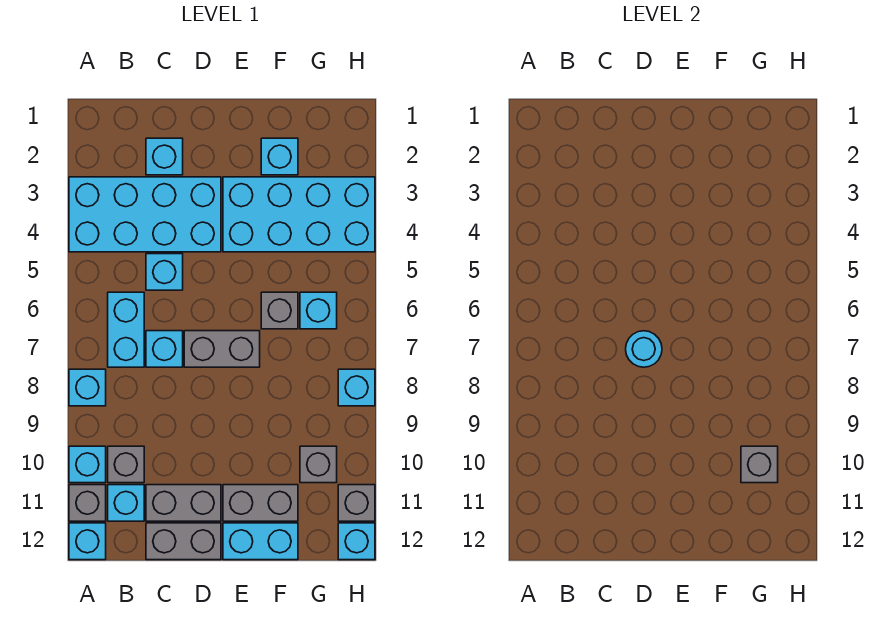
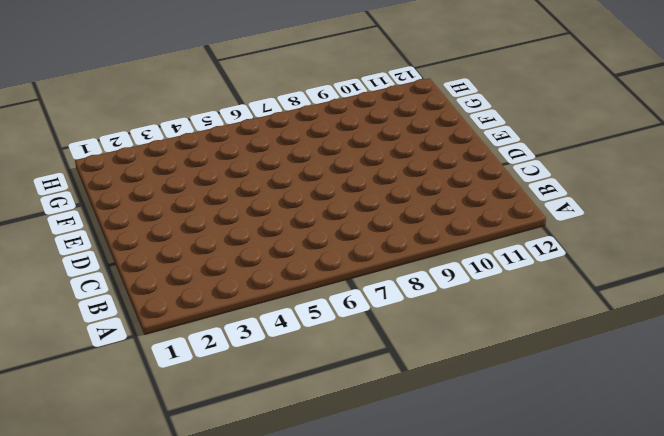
none -> cyan 2x4 brick [69,177,221,252]
none -> cyan 1x1 brick [69,369,106,406]
none -> cyan 1x1 brick [69,446,106,483]

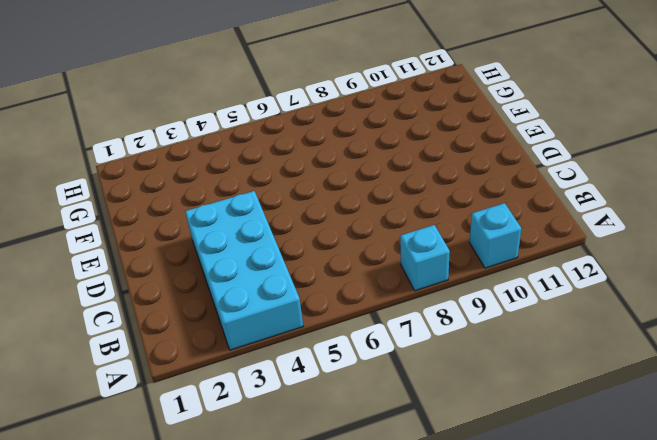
none -> grey 1x1 brick [69,485,106,521]
none -> cyan 1x1 brick [69,523,106,560]
none -> cyan 1x2 brick [108,292,144,367]

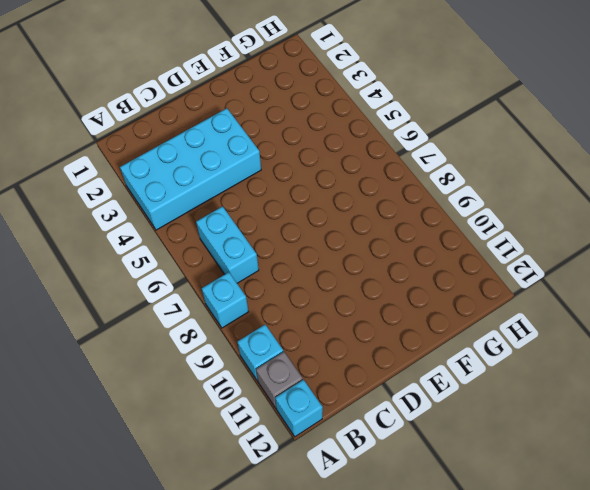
none -> grey 1x1 brick [108,446,144,483]
none -> cyan 1x1 brick [108,485,144,521]
none -> cyan 1x1 brick [146,138,183,175]

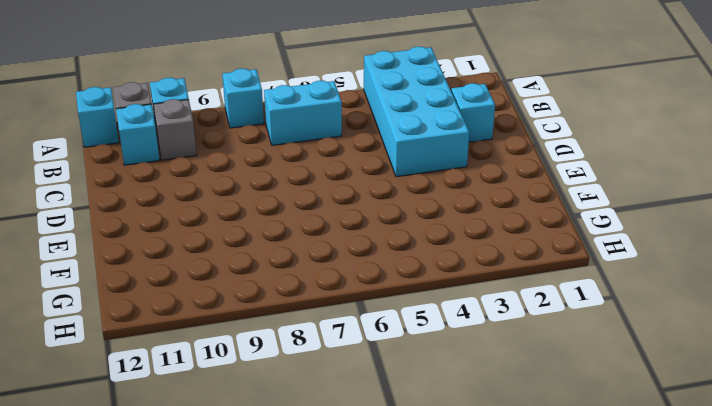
none -> cyan 1x1 brick [146,254,183,290]
none -> cyan 1x1 brick [146,331,183,367]
none -> grey 1x2 brick [146,485,221,521]

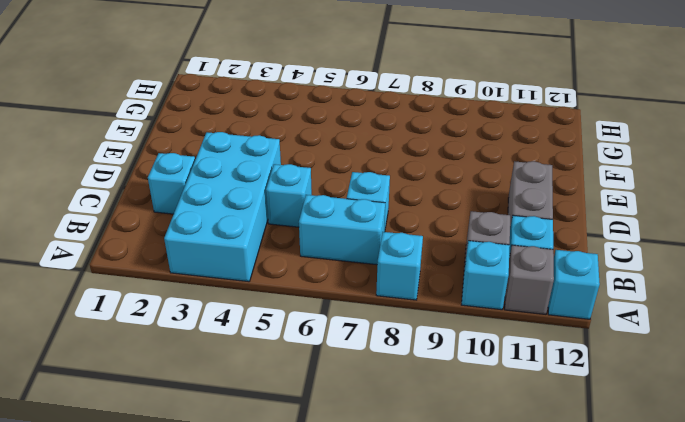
none -> grey 1x2 brick [146,523,221,560]
none -> grey 1x2 brick [184,331,260,367]
none -> cyan 2x4 brick [223,177,375,252]

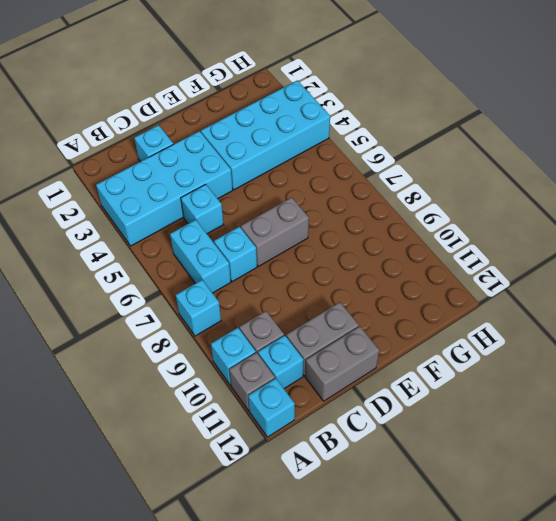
none -> grey 1x2 brick [223,485,298,521]
none -> cyan 1x2 brick [223,523,298,560]
none -> cyan 1x1 brick [261,138,298,175]

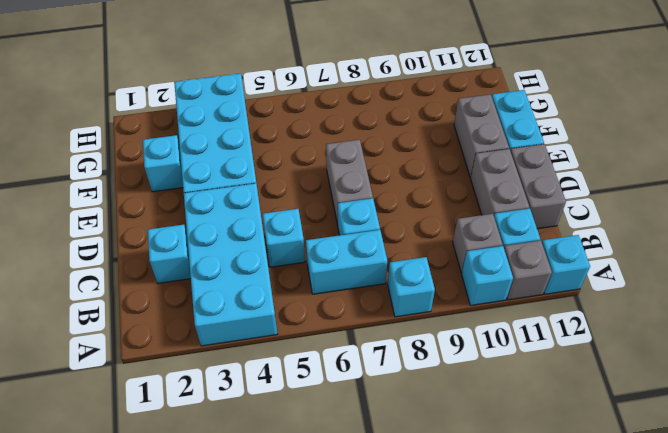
none -> grey 1x1 brick [261,292,298,329]
none -> cyan 1x1 brick [300,292,337,329]
none -> grey 1x1 brick [300,446,337,483]

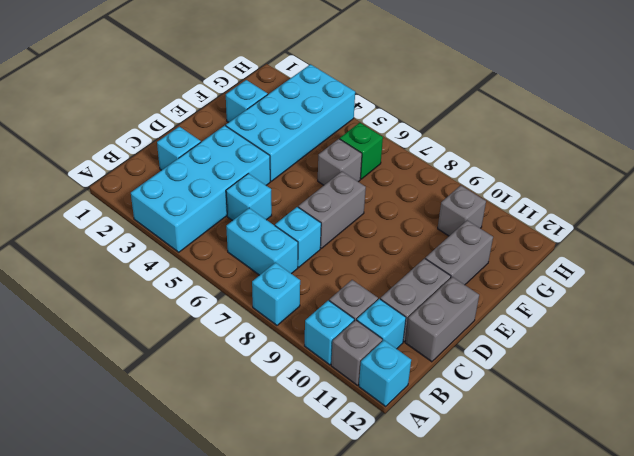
green 1x1 brick [340,123,383,179] -> cyan 1x1 brick [300,292,337,329]
none -> cyan 1x2 brick [223,523,298,560]
none -> cyan 1x1 brick [338,369,375,406]
none -> grey 1x1 brick [338,485,375,521]

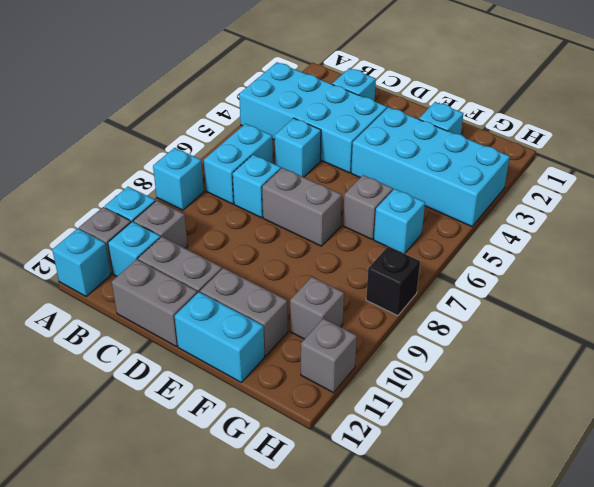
black 1x1 brick [366,246,420,316] -> cyan 1x1 brick [338,369,375,406]
none -> cyan 1x1 brick [338,523,375,560]
none -> cyan 1x1 round brick [626,331,662,367]
none -> grey 1x1 brick [741,446,778,483]

